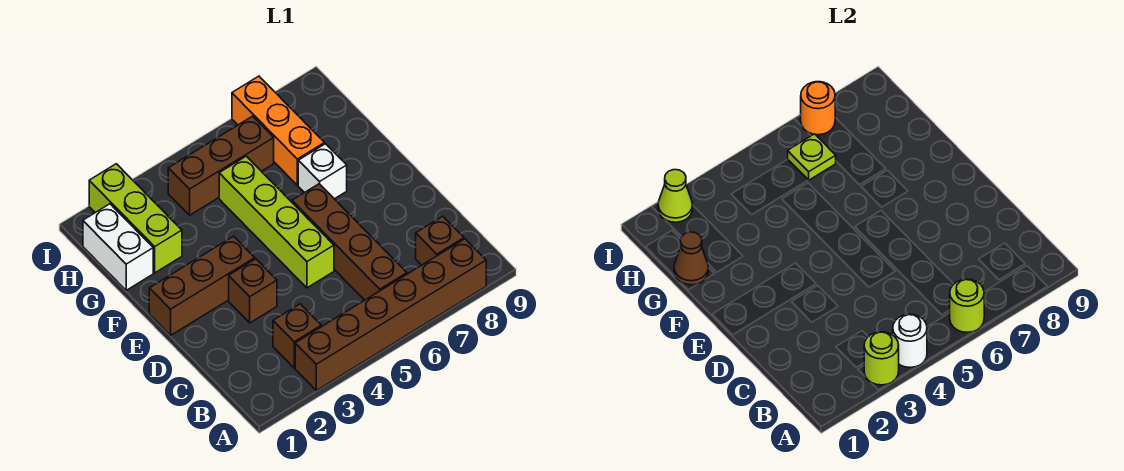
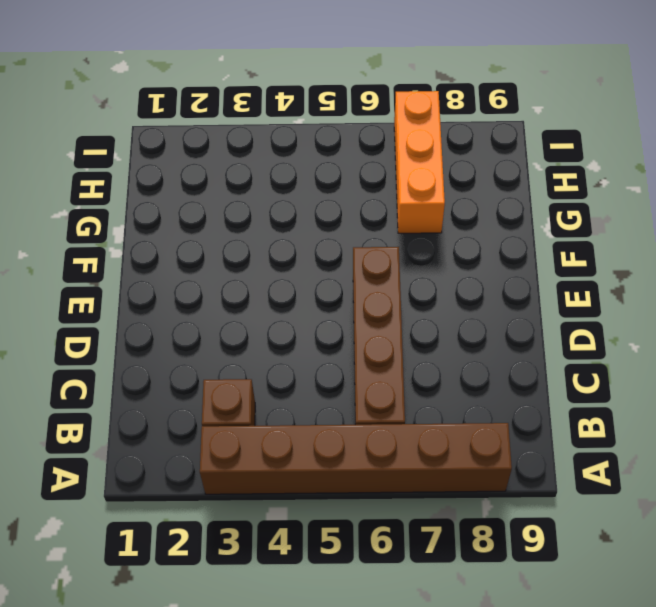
none -> brown 1x1 brick [416,216,464,265]
none -> brown 1x1 brick [229,259,277,323]
none -> lime 1x4 brick [219,156,334,288]

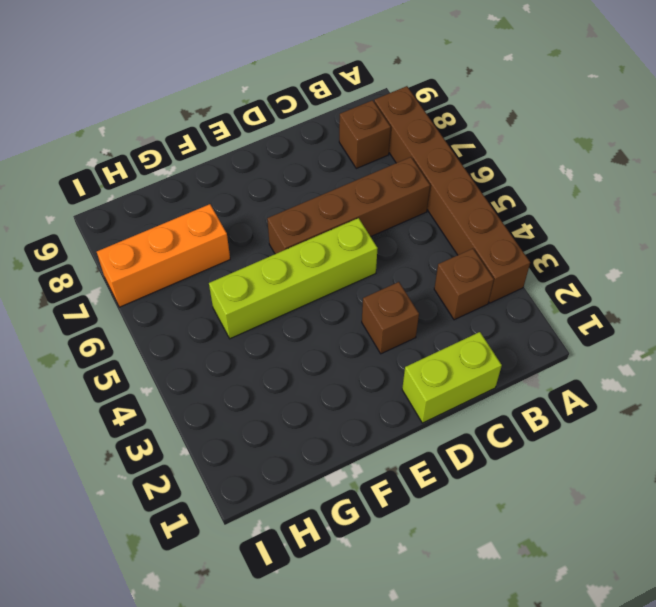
lime 1x2 brick [402,332,502,423] -> none
none -> brown 1x3 brick [149,236,255,335]
none -> white 1x1 brick [298,144,347,199]
none -> white 1x2 brick [83,204,153,290]

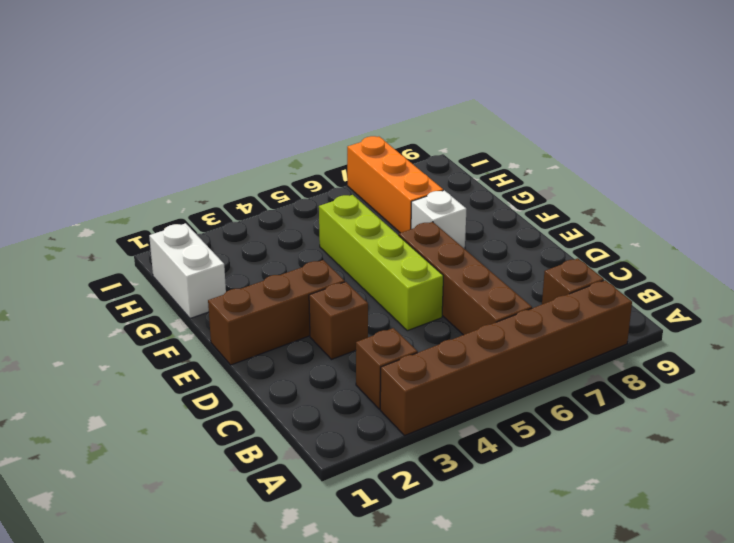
none -> lime 1x3 brick [89,164,182,273]
none -> brown 1x3 brick [168,116,274,215]
none -> lime 1x1 round brick [864,332,899,385]

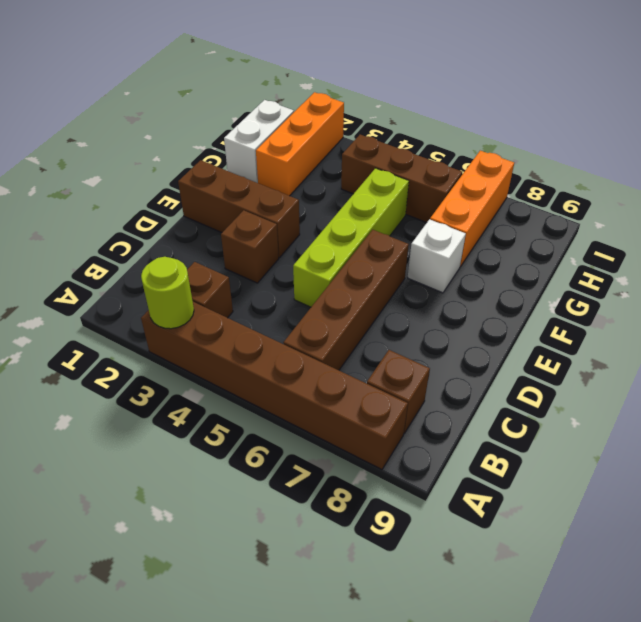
orange 1x3 brick [256,92,344,196] -> lime 1x3 brick [89,164,182,273]
none -> white 1x1 round brick [893,314,927,368]
none -> lime 1x1 round brick [950,279,984,332]
none -> brown 1x1 cone [674,232,708,285]

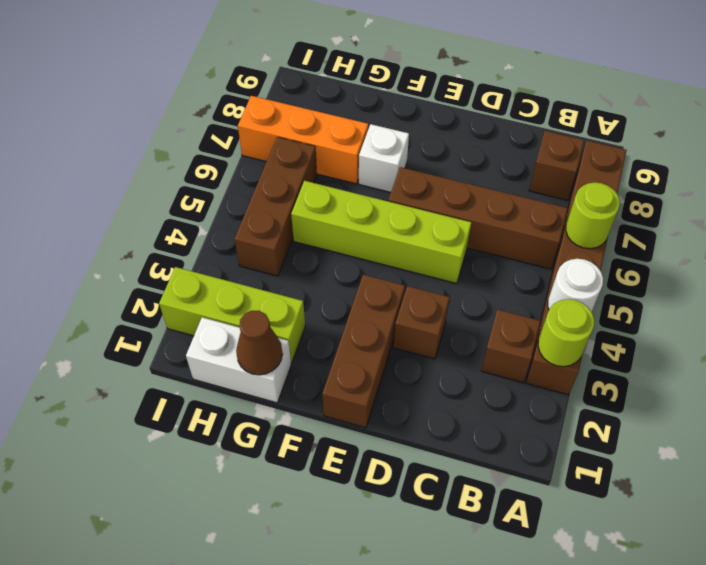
none -> lime 1x1 plate [788,134,836,180]
none -> lime 1x1 cone [658,170,693,222]
none -> orange 1x1 round brick [801,82,835,135]

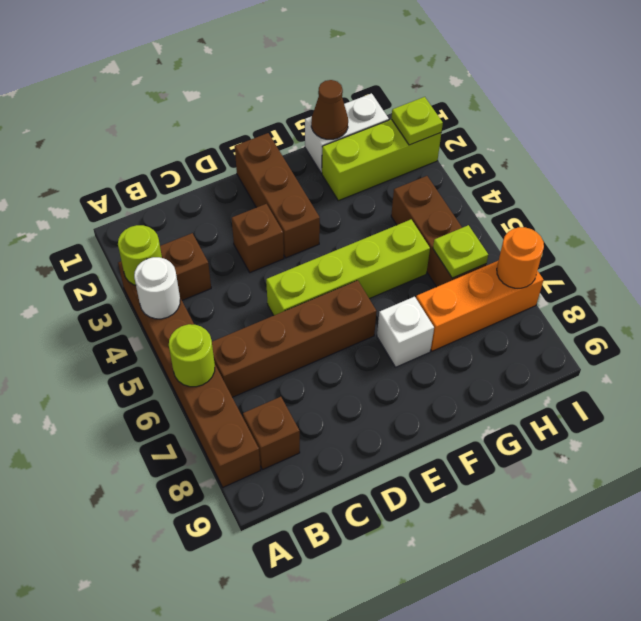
lime 1x1 plate [391,97,443,145] -> lime 1x1 cone [658,170,693,222]

